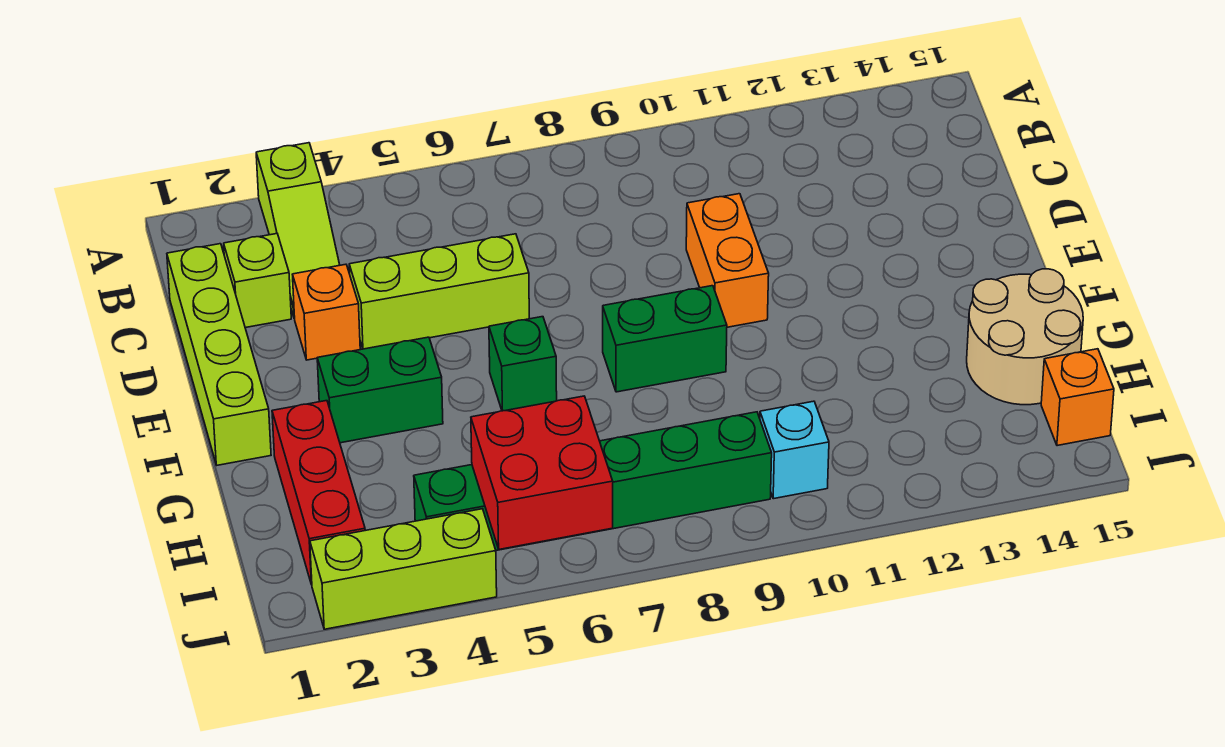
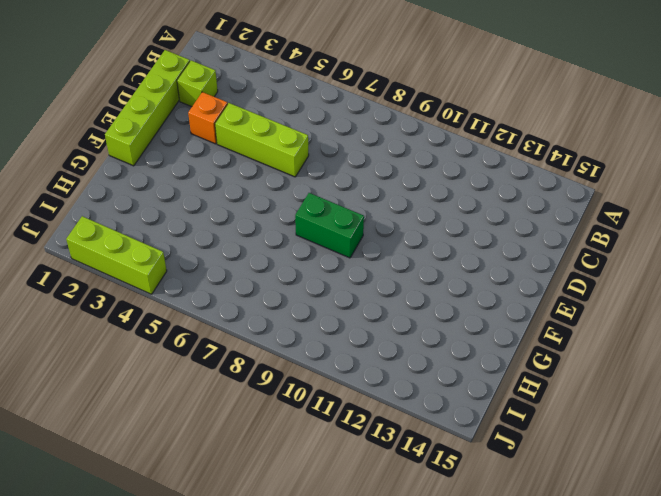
none -> lime 1x3 slope [256,143,340,319]
none -> orange 1x2 brick [686,194,769,327]
none -> green 1x2 brick [317,337,443,443]

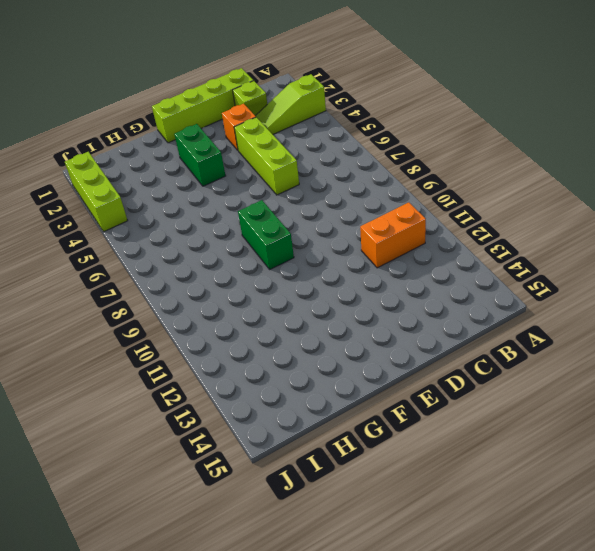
orange 1x2 brick [360,203,426,268] -> orange 1x2 brick moved to [686,194,769,327]
none -> green 1x1 brick [489,317,557,411]
none -> red 1x3 brick [272,401,365,585]
none -> tan 2x2 round brick [967,269,1083,405]

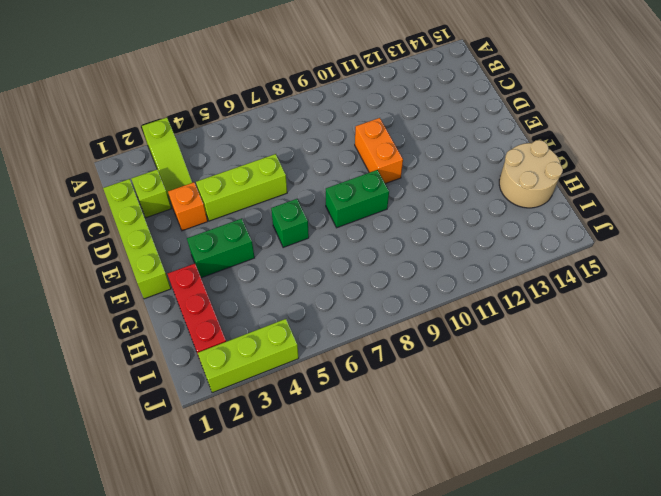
none -> green 1x6 brick [414,412,772,551]
none -> cyan 1x1 brick [760,401,829,499]
none -> orange 1x1 brick [1041,349,1114,446]

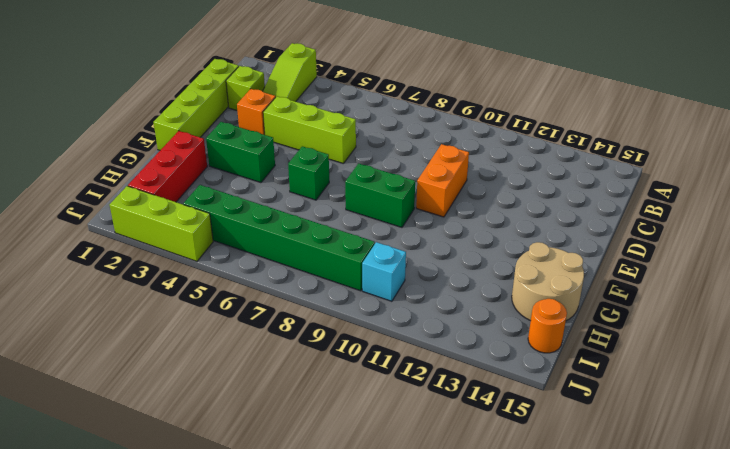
orange 1x1 round brick [528,299,567,353] -> orange 1x1 brick [1041,349,1114,446]
none -> red 2x2 brick [471,396,613,549]

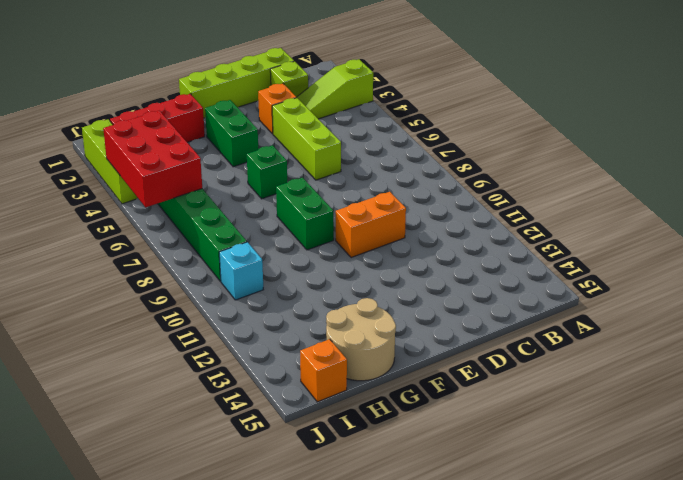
red 2x3 brick [103,111,202,207] -> red 2x2 brick [471,396,613,549]

